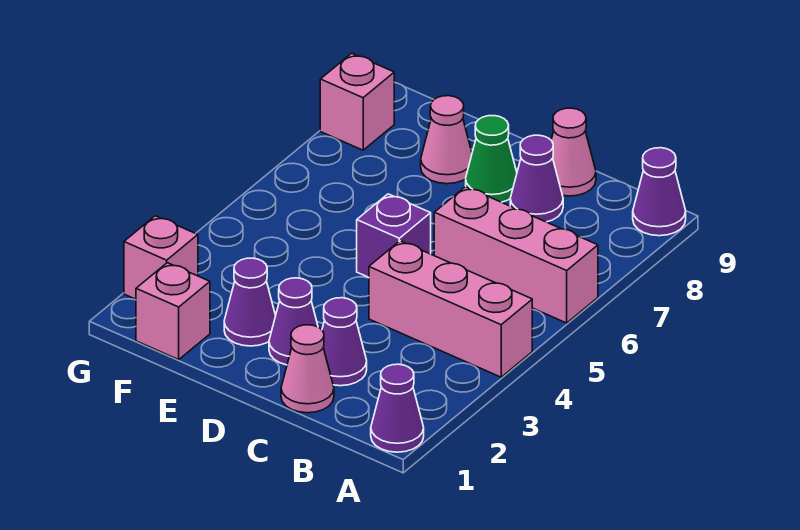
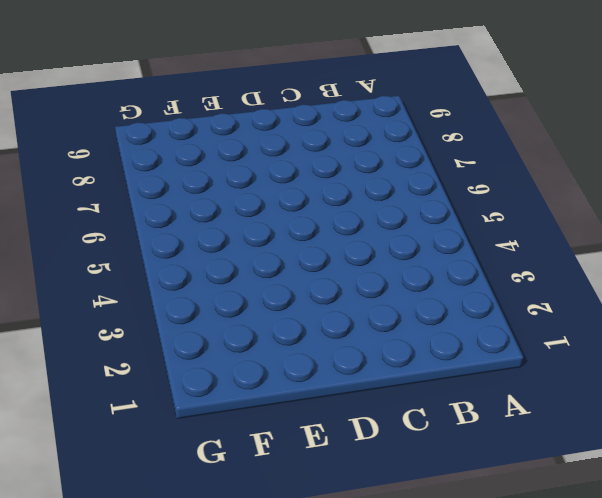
none -> purple 1x1 cone [371,364,424,452]
none -> pink 1x3 brick [369,241,532,377]
none -> pink 1x3 brick [434,187,598,323]

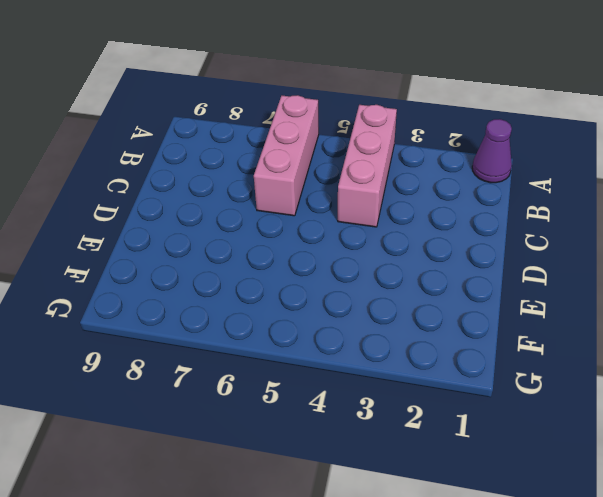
none -> purple 1x1 cone [633,148,686,236]
none -> pink 1x1 cone [281,325,334,413]
none -> purple 1x1 cone [322,298,367,386]

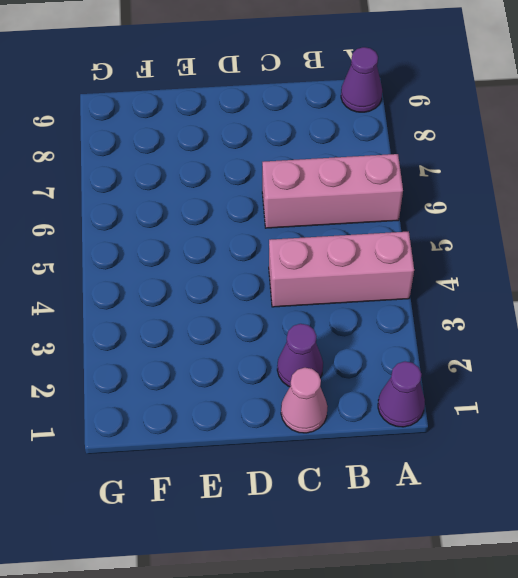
none -> purple 1x1 cone [510,135,563,222]
none -> pink 1x1 cone [551,108,596,196]
none -> purple 1x1 cone [269,278,318,365]

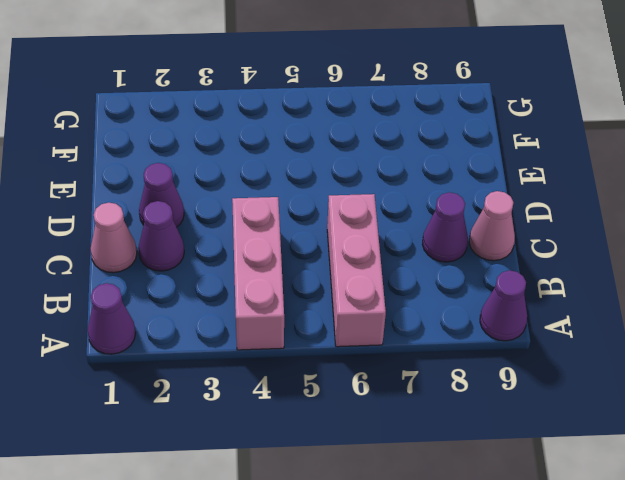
none -> purple 1x1 brick [357,194,431,277]
none -> green 1x1 cone [466,116,517,202]
none -> purple 1x1 cone [224,258,276,346]

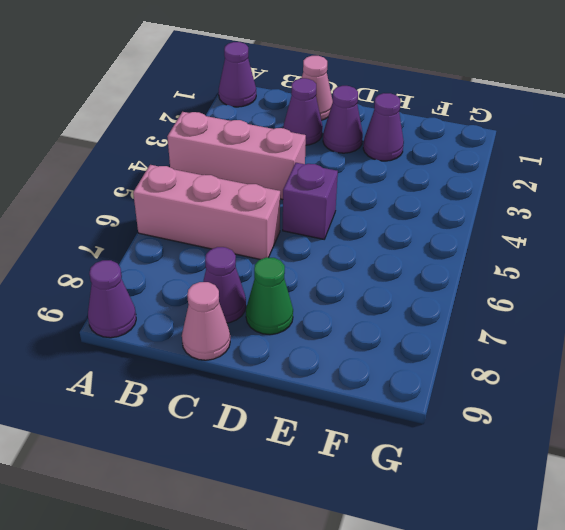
none -> pink 1x1 cone [421,96,472,184]
none -> pink 1x1 brick [136,263,210,360]
none -> pink 1x1 brick [124,216,198,299]

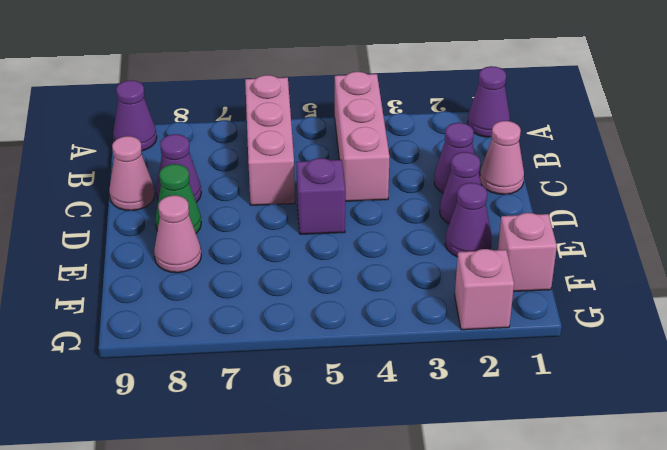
none -> pink 1x1 brick [320,53,395,150]

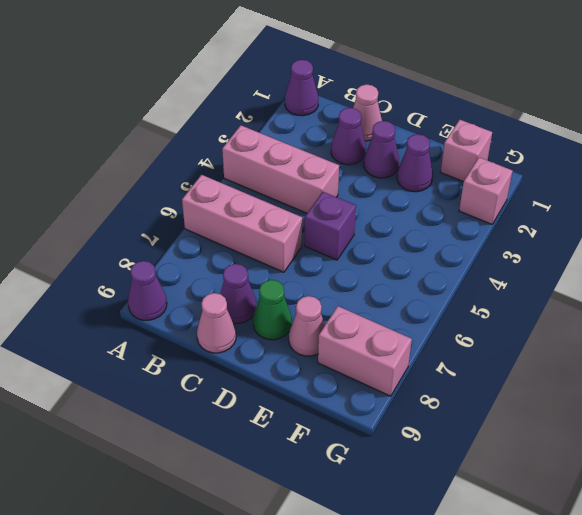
pink 1x2 brick [318,306,412,396] -> pink 1x1 brick [320,53,395,150]

